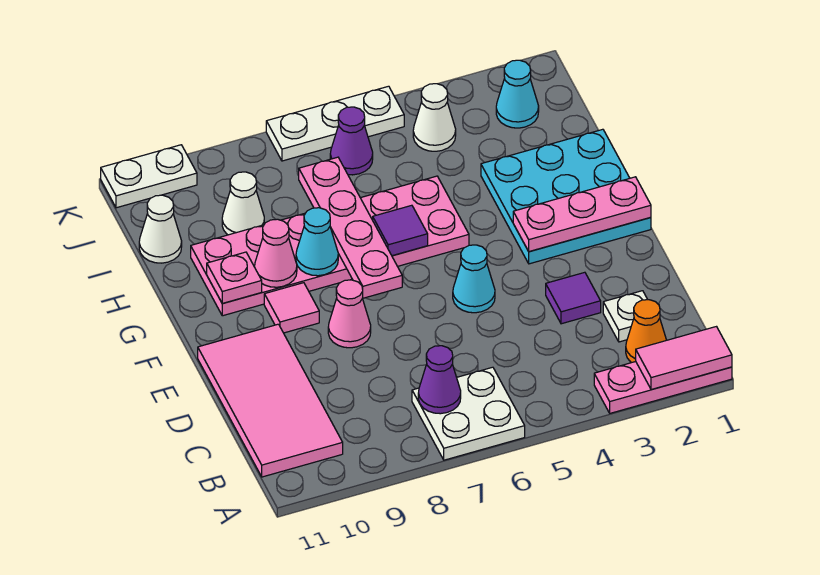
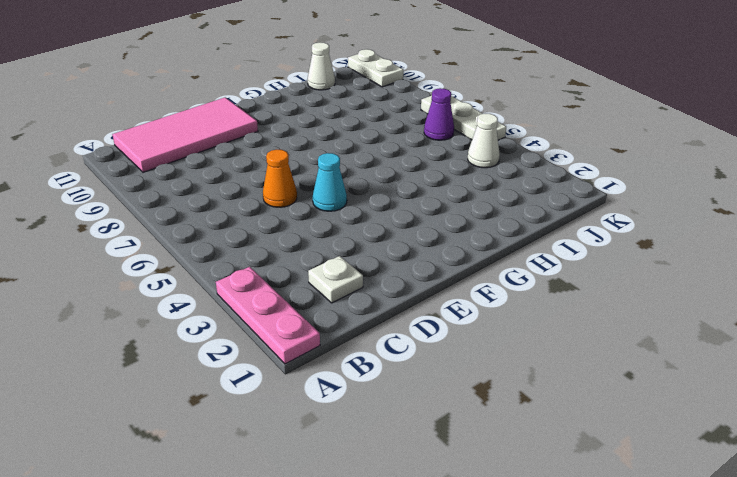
orange 1x1 cone [263,150,297,207] -> orange 1x1 cone moved to [626,300,666,363]
none -> white 2x2 plate [412,367,525,460]
none -> purple 1x1 tile [546,272,601,324]
none -> pink 1x1 cone [328,280,371,348]

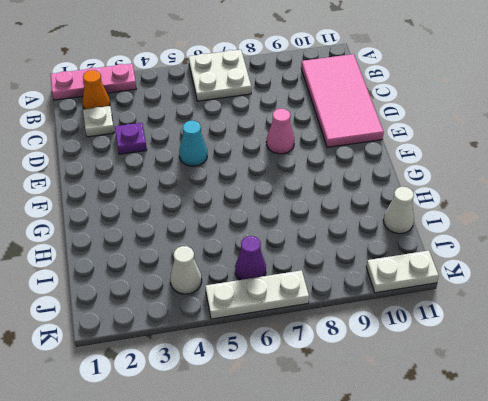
purple 1x1 plate [115,123,147,154] -> purple 1x1 tile [546,272,601,324]
none -> cyan 3x3 plate [481,129,651,264]
none -> pink 1x1 tile [264,283,319,333]
none -> pink 2x6 plate [191,176,469,316]

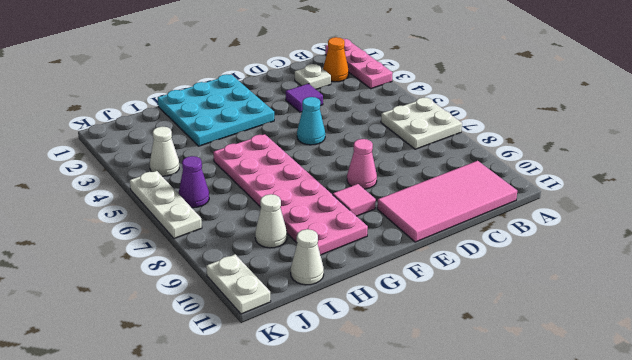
none -> cyan 1x1 cone [496,60,539,128]
none -> pink 1x2 tile [636,327,732,390]
none -> purple 1x1 cone [418,346,461,414]

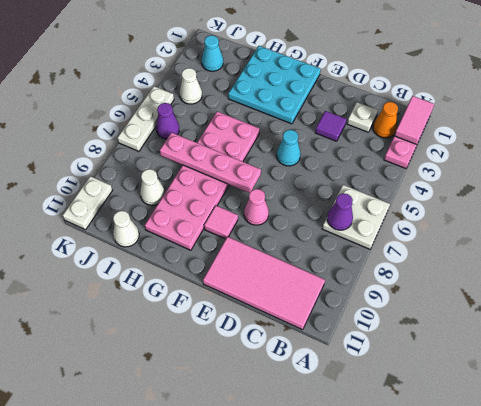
none -> pink 1x3 plate [513,177,651,251]
none -> purple 1x1 tile [373,205,428,256]
none -> cyan 1x1 cone [296,208,338,276]

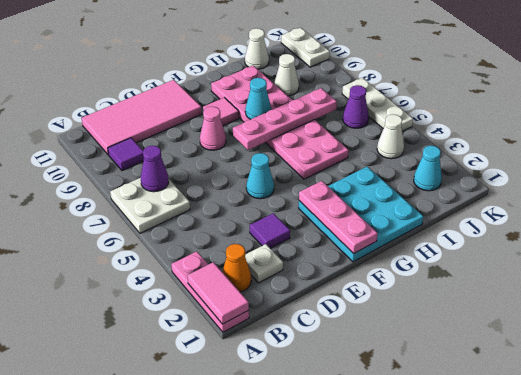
purple 1x1 tile [108,138,144,171] -> purple 1x1 tile moved to [373,205,428,256]
none -> pink 1x1 cone [255,219,297,287]
none -> pink 1x1 plate [207,252,262,303]

